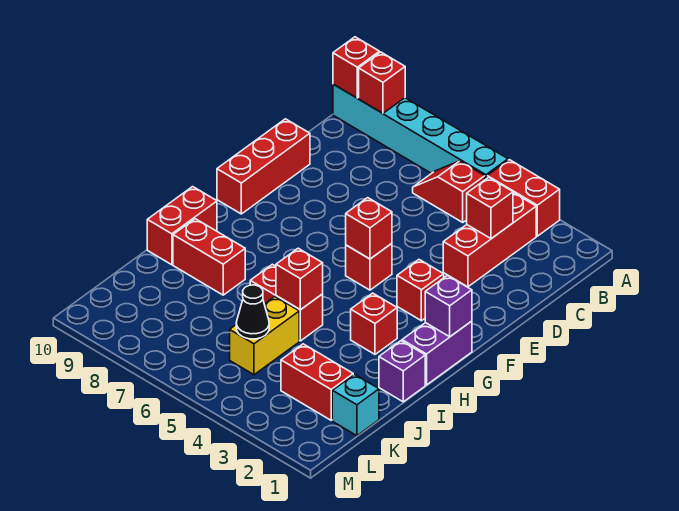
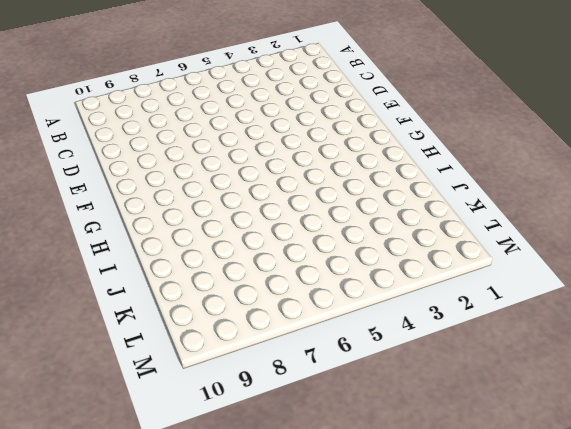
none -> red 1x2 brick [487,160,560,236]
none -> cyan 1x6 brick [333,84,508,180]
none -> red 1x3 brick [443,193,536,287]

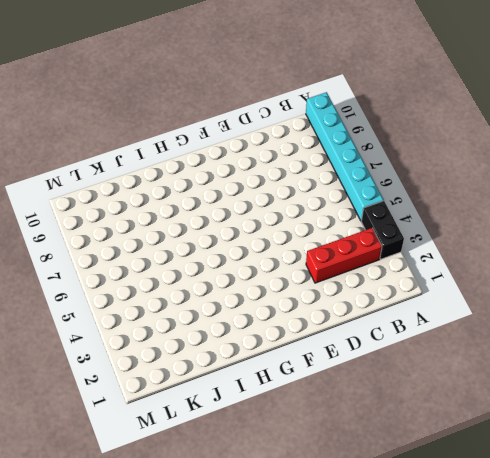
black 1x2 brick [361,201,404,259] -> red 1x2 brick [487,160,560,236]
none -> red 1x2 slope [413,161,485,222]
none -> red 1x3 brick [217,119,310,214]
none -> red 1x1 brick [397,260,444,321]

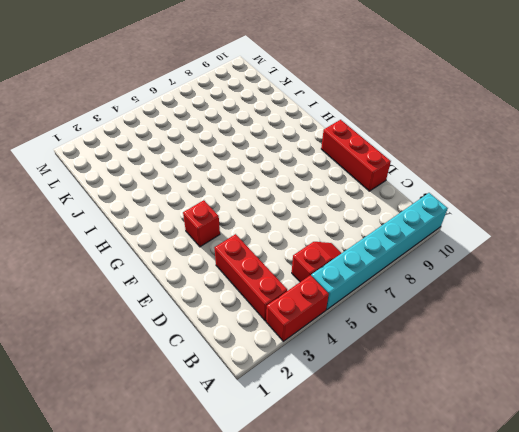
none -> red 1x1 brick [346,244,392,290]
none -> purple 1x2 brick [402,321,472,385]
none -> red 1x1 brick [351,293,397,354]

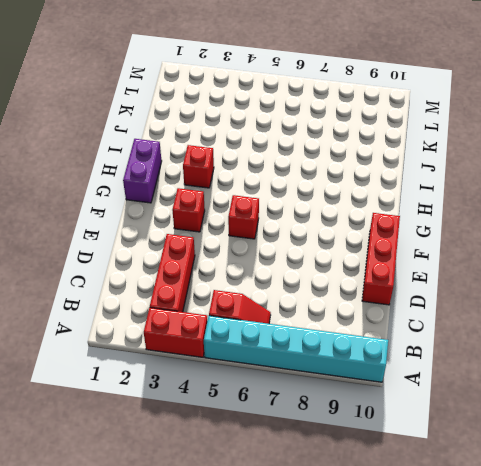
none -> red 1x2 brick [147,187,217,265]
none -> purple 1x1 brick [379,341,425,402]
none -> red 1x2 brick [250,264,323,341]

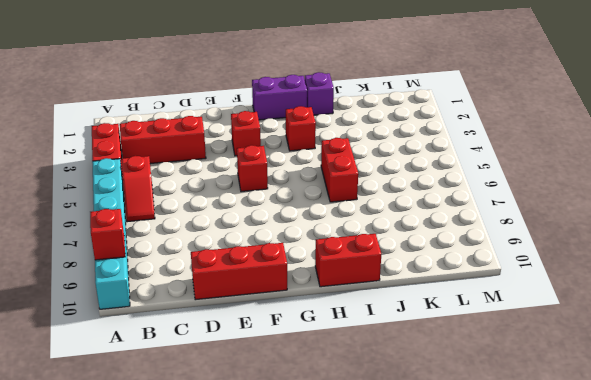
none -> red 1x2 brick [173,219,245,295]
none -> yellow 1x2 brick [230,297,299,375]
none -> cyan 1x1 brick [332,374,379,436]

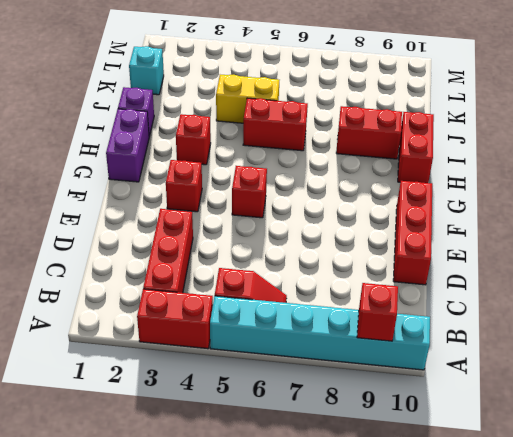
yellow 1x2 brick [216,75,279,123] -> yellow 1x2 brick turned to [230,297,299,375]
none -> red 1x2 brick [281,344,353,420]
none -> red 1x1 brick [333,37,379,98]
none -> red 1x1 brick [467,177,513,239]

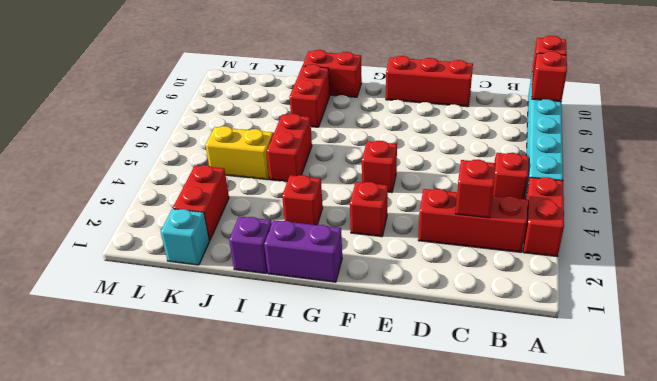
none -> red 1x1 brick [346,198,392,259]
none -> purple 1x1 brick [425,275,472,337]
none -> red 1x1 brick [276,248,323,310]

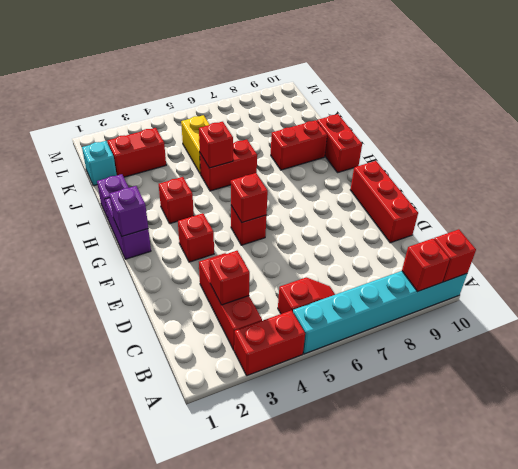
none -> black 1x1 cone [236,285,269,339]

